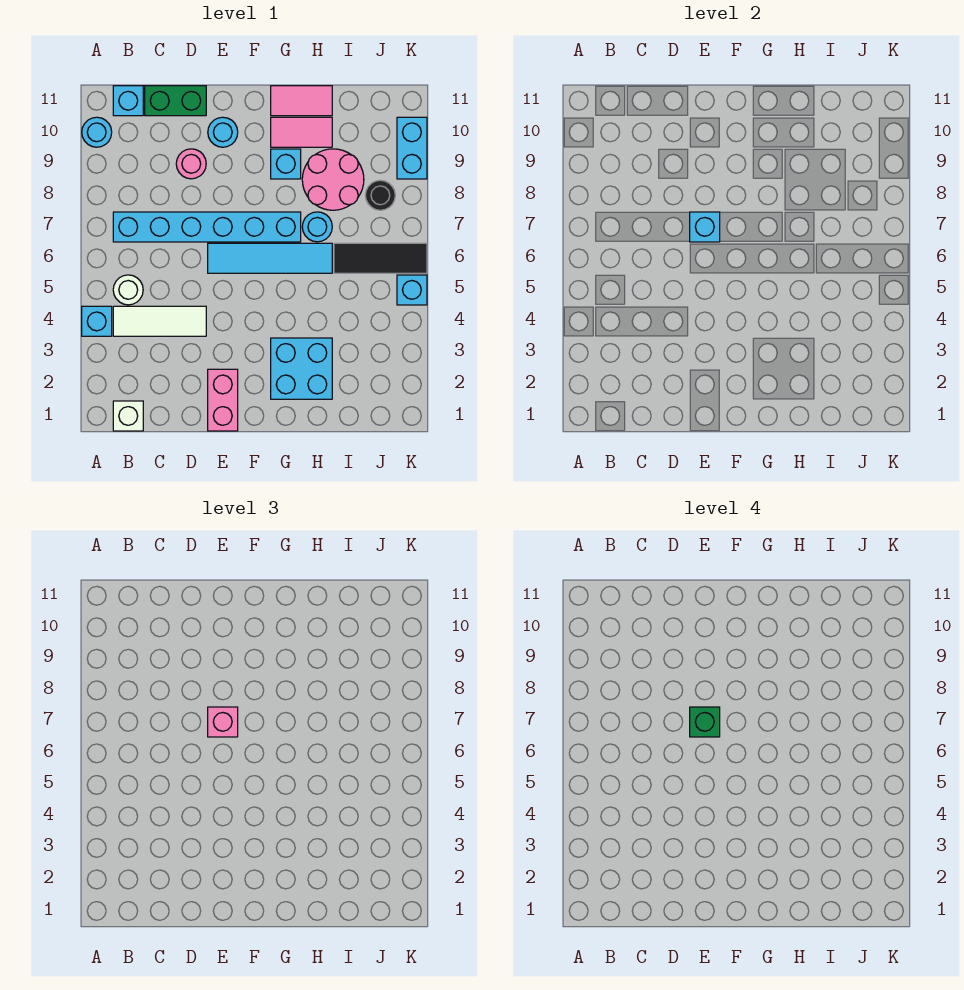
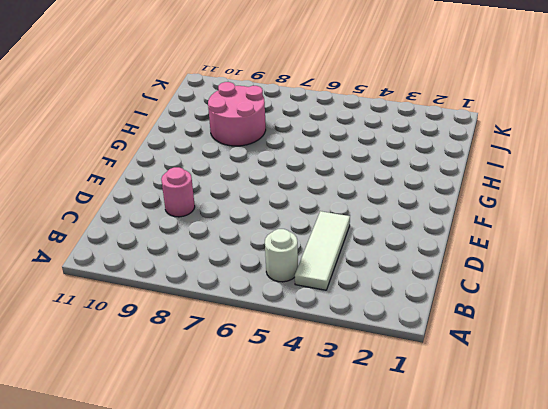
none -> cyan 1x1 brick [82,306,112,336]
none -> cyan 1x1 round brick [82,117,112,147]
none -> white 1x1 brick [113,401,143,431]

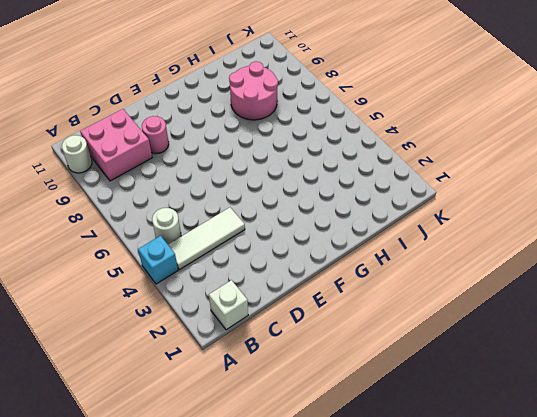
white 1x1 round brick [62,135,92,173] -> cyan 1x1 round brick [82,117,112,147]
pink 2x2 brick [80,109,152,181] -> none
none -> cyan 1x6 brick [113,212,301,242]
none -> cyan 1x1 brick [113,86,143,116]
none -> green 1x2 brick [145,86,206,116]

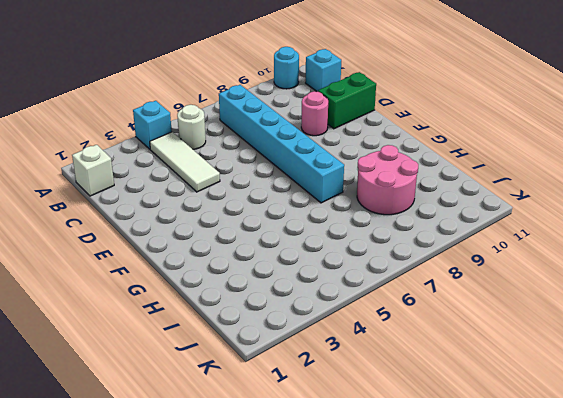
green 1x2 brick [318,72,376,129] -> green 1x2 brick turned to [145,86,206,116]
none -> pink 1x2 brick [208,369,238,431]
none -> cyan 1x4 tile [208,243,332,273]
none -> cyan 1x1 round brick [208,117,238,147]

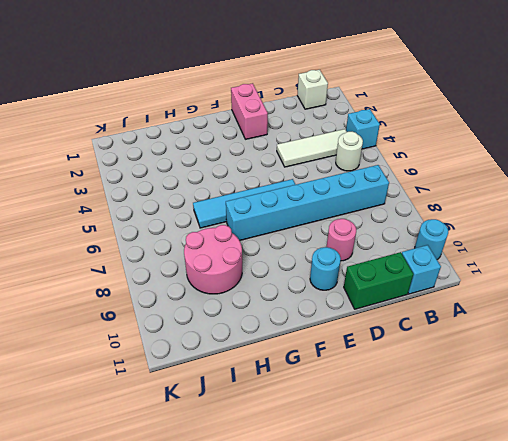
none -> cyan 2x2 brick [271,338,332,399]
none -> cyan 1x1 brick [271,149,301,179]
none -> pink 1x2 tile [271,117,332,147]

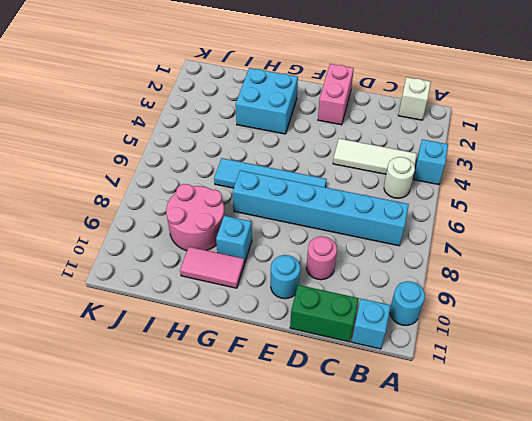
none -> pink 1x2 tile [271,86,332,116]
none -> cyan 1x1 round brick [302,212,332,242]
none -> black 1x3 tile [334,243,427,273]

